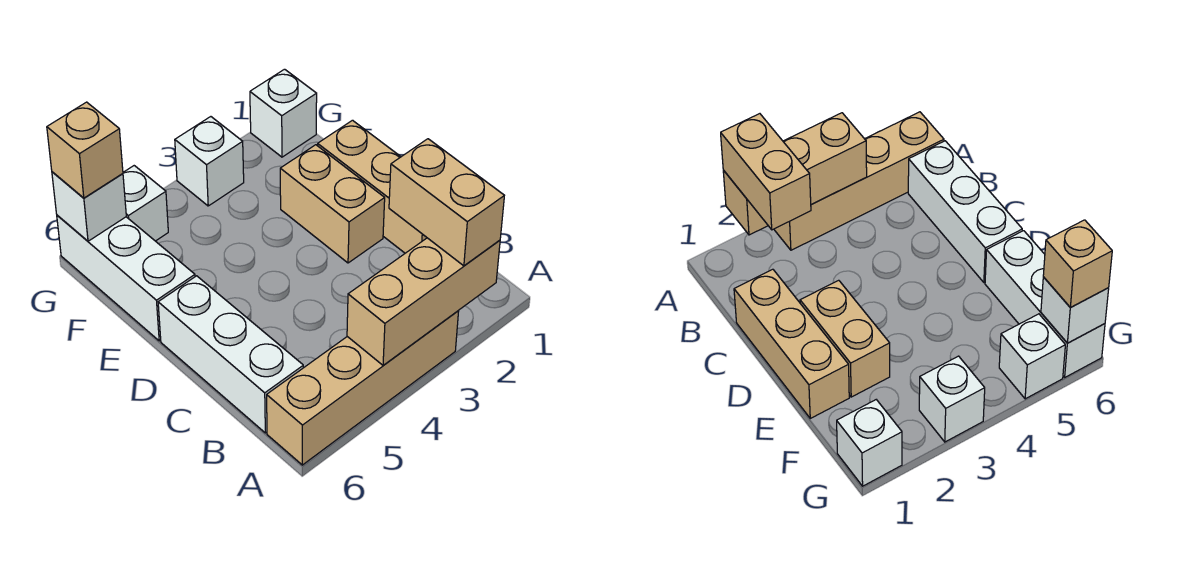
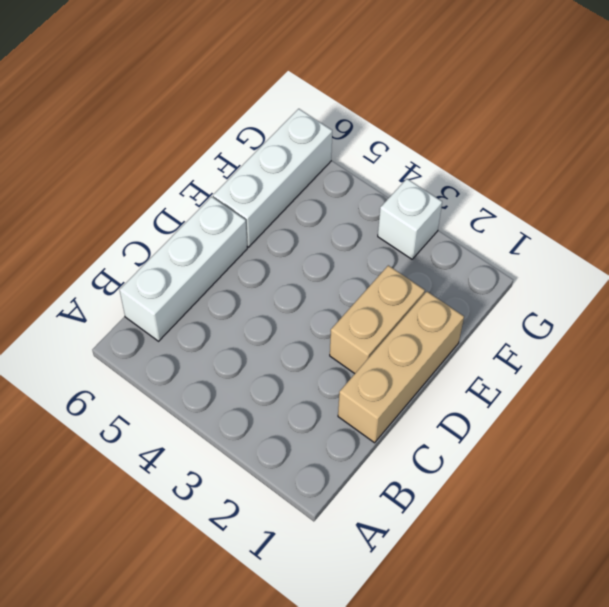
none -> tan 1x4 brick [267,311,459,465]
none -> white 1x1 brick [250,69,317,157]
none -> white 1x1 brick [123,166,168,241]

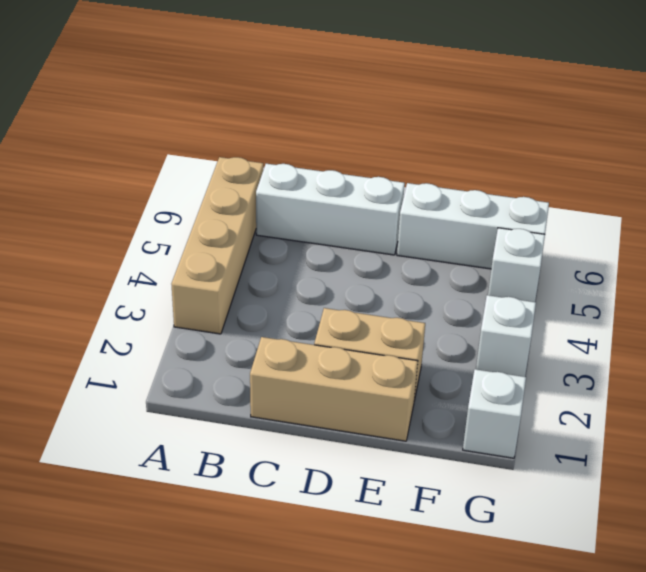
none -> tan 1x3 brick [347,238,500,365]
none -> white 1x1 brick [52,172,126,241]
none -> tan 1x2 brick [389,139,504,266]

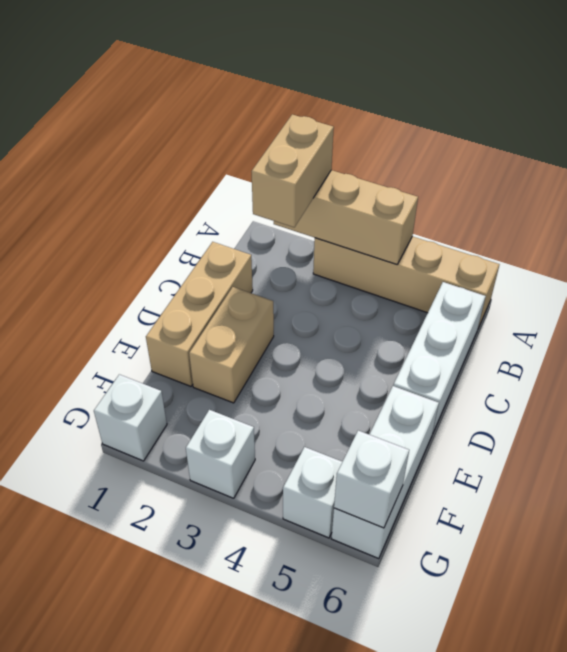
none -> tan 1x1 brick [47,102,123,198]

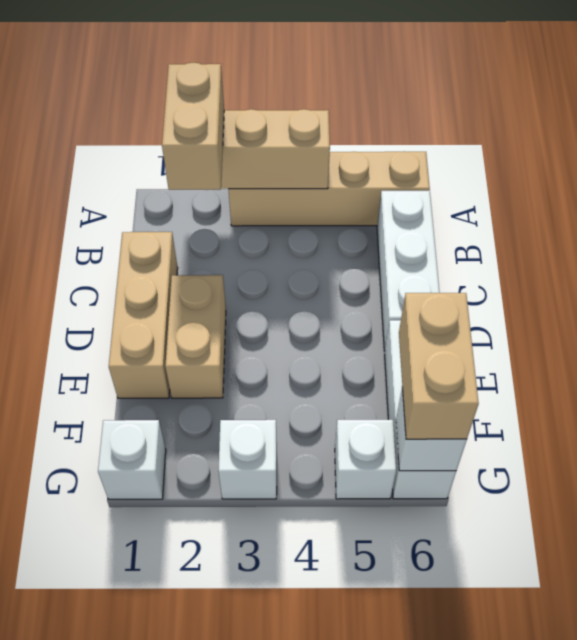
tan 1x2 brick [399,293,479,439] -> tan 1x1 brick [47,102,123,198]

